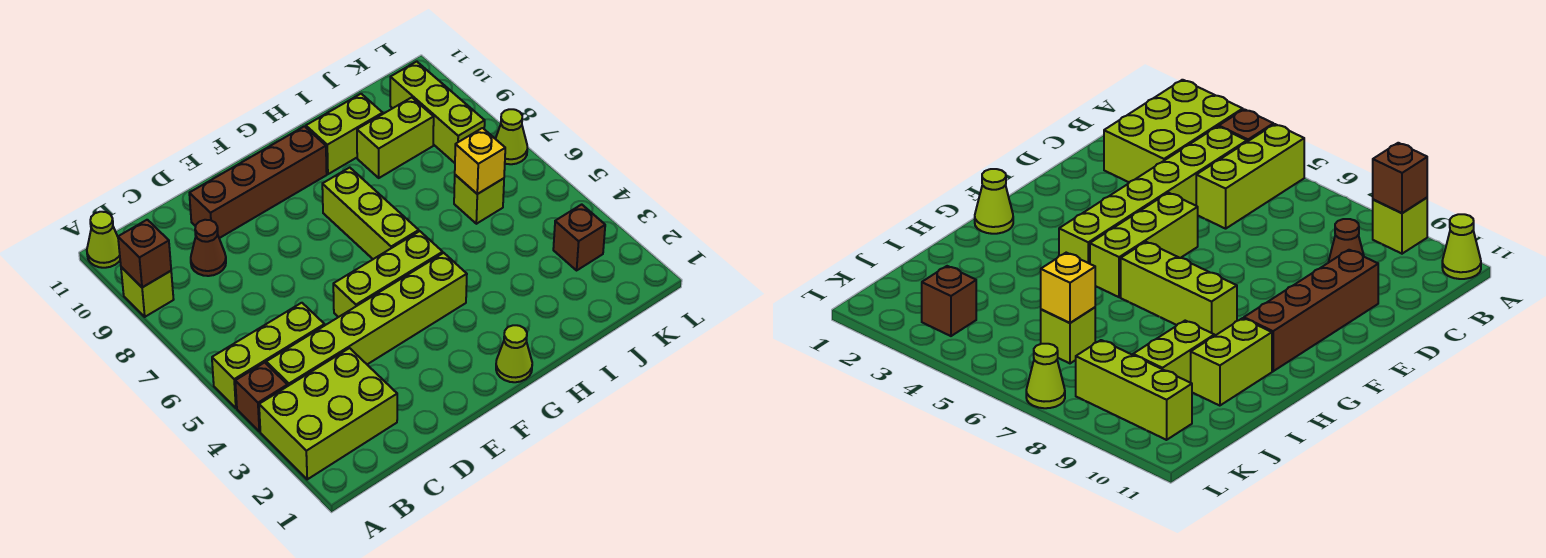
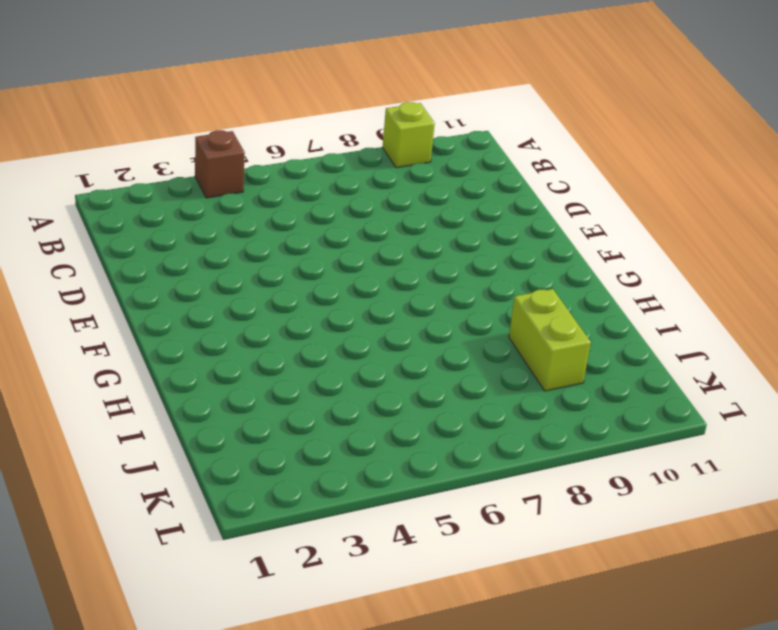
none -> lime 2x3 brick [259,348,397,479]
none -> lime 1x3 brick [212,303,325,408]
none -> lime 1x1 cone [87,212,120,268]

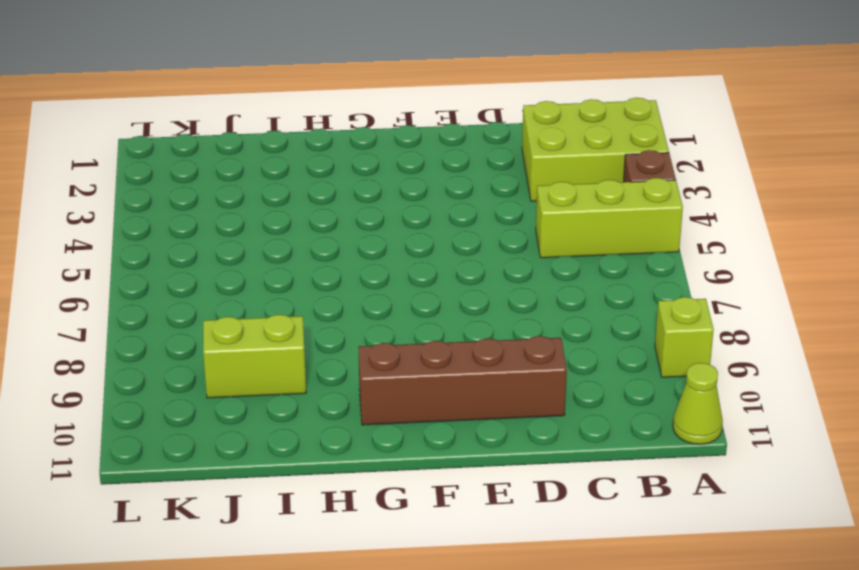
none -> lime 1x6 brick [266,253,467,386]
none -> brown 1x1 cone [191,220,226,276]
none -> lime 1x3 brick [333,231,443,317]

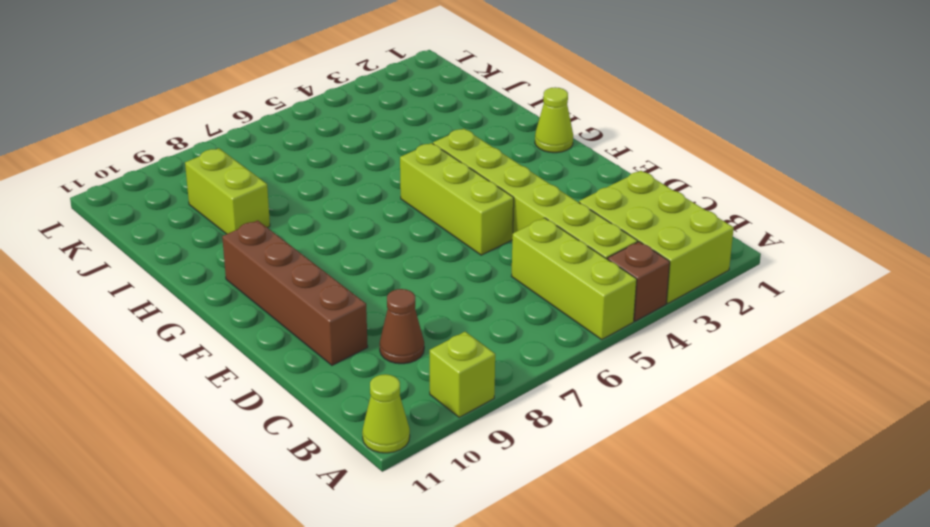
none -> lime 1x3 brick [322,168,419,259]
none -> lime 1x2 brick [306,94,383,174]
none -> lime 1x1 brick [454,175,504,224]

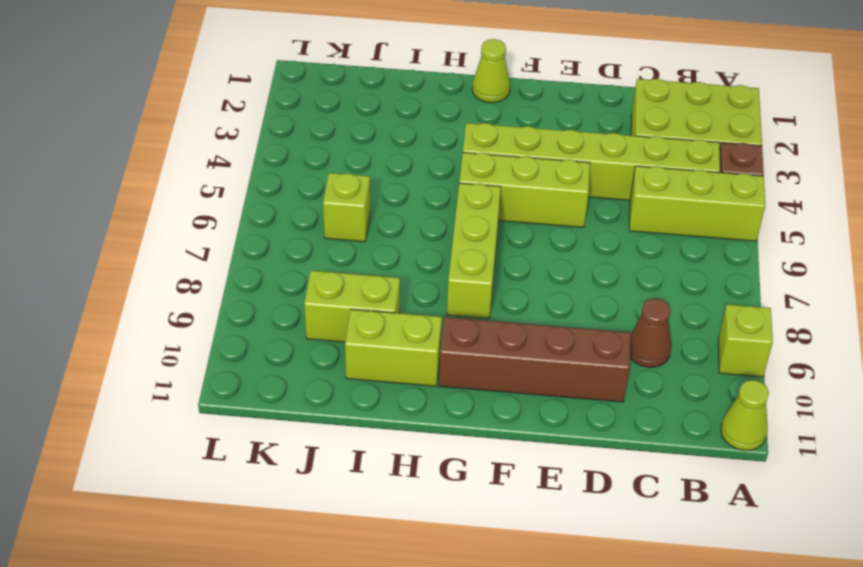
none -> brown 1x1 brick [553,204,605,270]
none -> lime 1x3 brick [390,62,485,163]
none -> lime 1x1 cone [496,109,527,164]

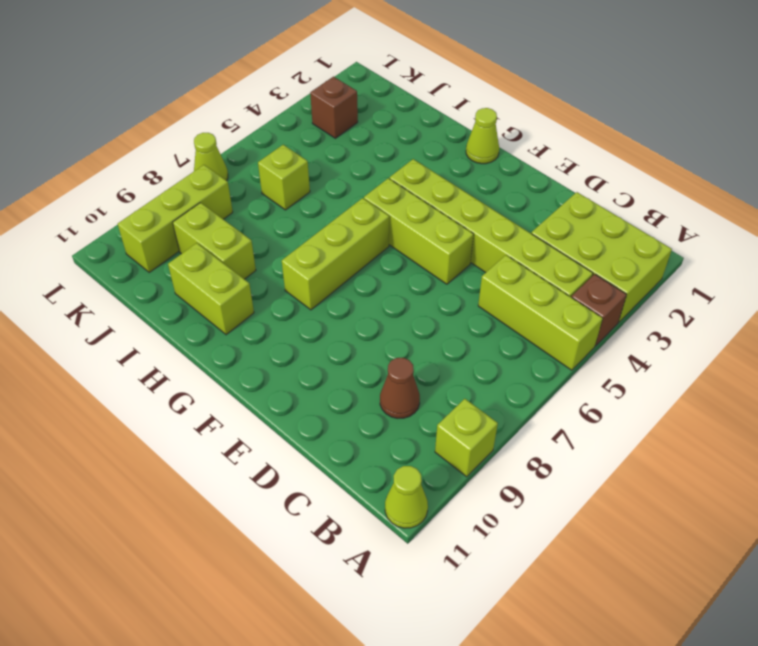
none -> brown 1x4 brick [189,126,327,238]
none -> brown 1x1 brick [118,220,171,287]
none -> yellow 1x1 brick [455,128,505,194]

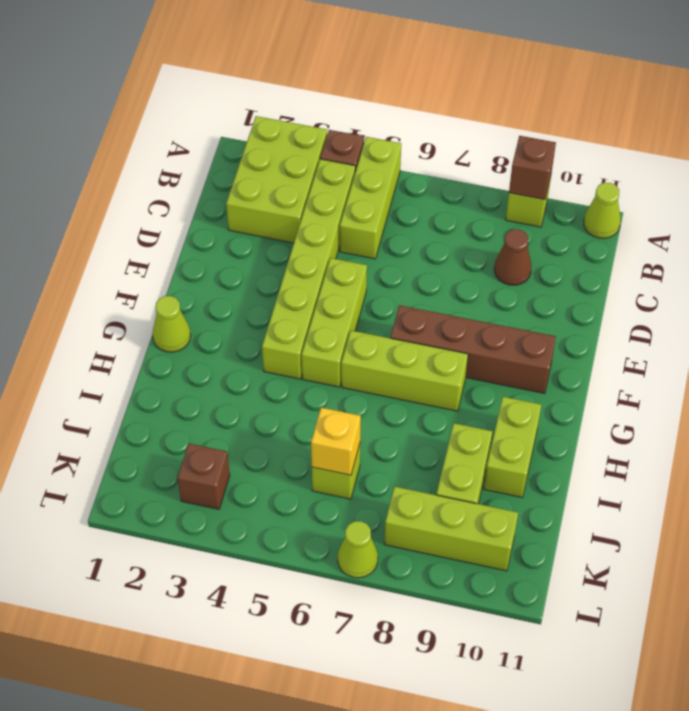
brown 1x4 brick [391,305,556,394] -> brown 1x4 brick turned to [189,126,327,238]

